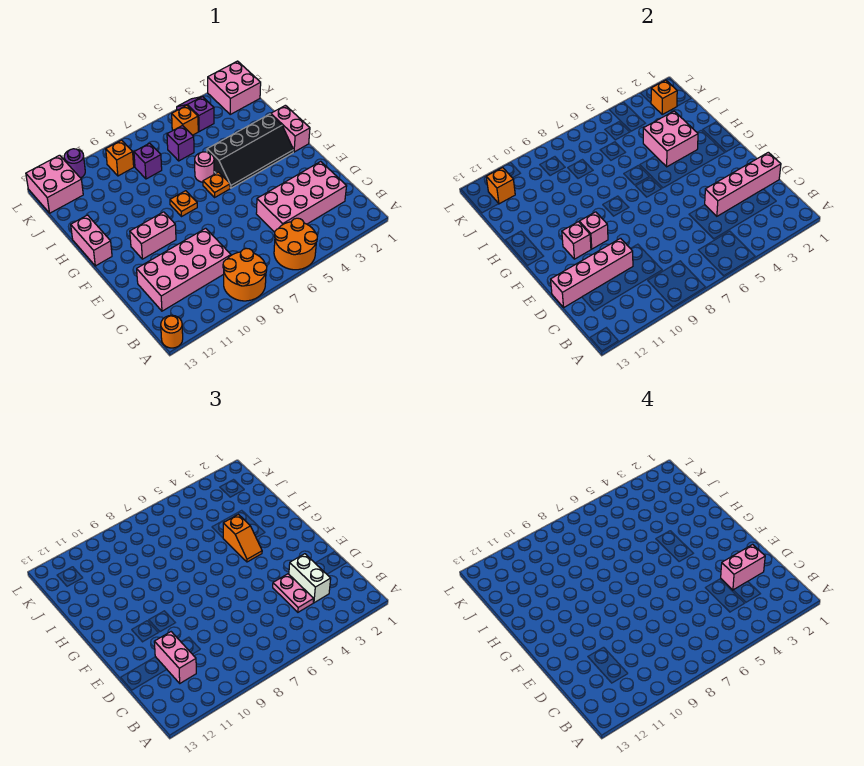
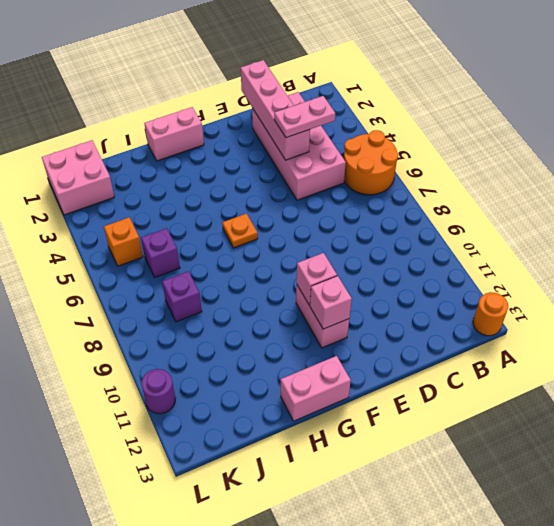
none -> orange 2x2 round brick [223,248,267,301]
none -> pink 2x4 brick [137,228,231,311]
none -> black 2x4 slope [207,114,294,188]
none -> orange 1x1 plate [170,191,197,216]

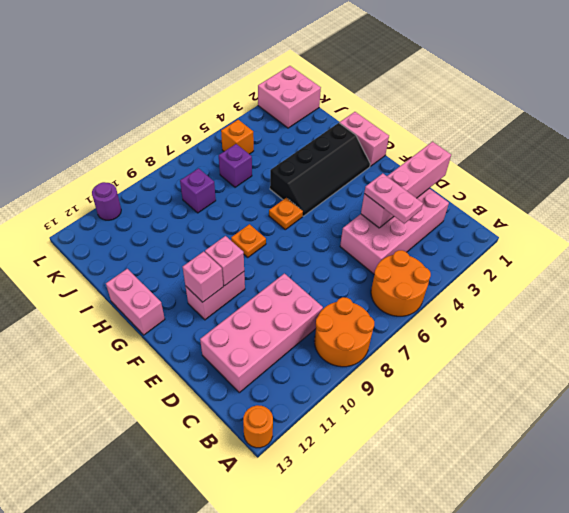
none -> pink 1x1 round brick [195,152,214,182]
none -> purple 1x2 slope [177,96,214,132]
none -> orange 1x1 brick [106,140,134,176]
none -> pink 2x2 brick [26,155,83,213]

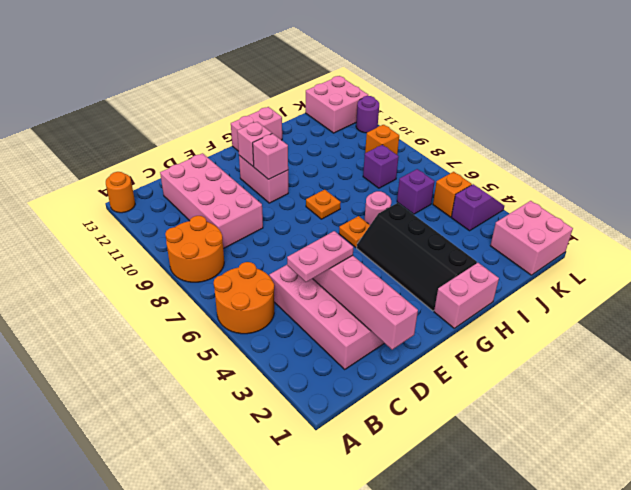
none -> pink 1x4 brick [551,238,633,307]
none -> pink 2x2 brick [643,111,698,167]
none -> orange 1x1 brick [651,80,677,114]
none -> orange 1x1 brick [486,167,515,204]

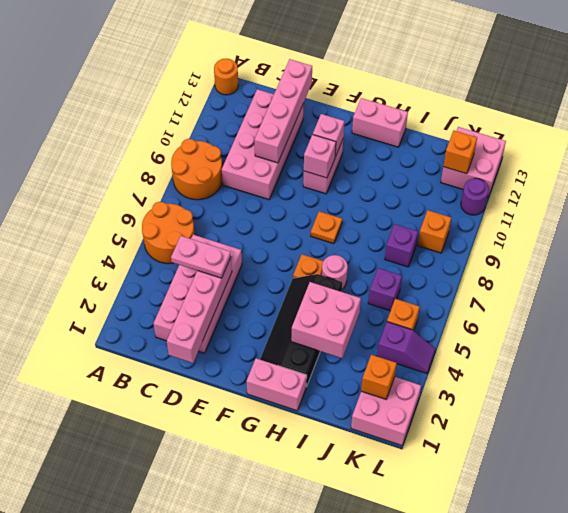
none -> white 1x2 brick [289,554,331,603]
none -> pink 1x2 brick [154,632,196,683]
none -> orange 1x2 slope [223,515,262,562]
none -> pink 1x2 brick [721,544,765,590]

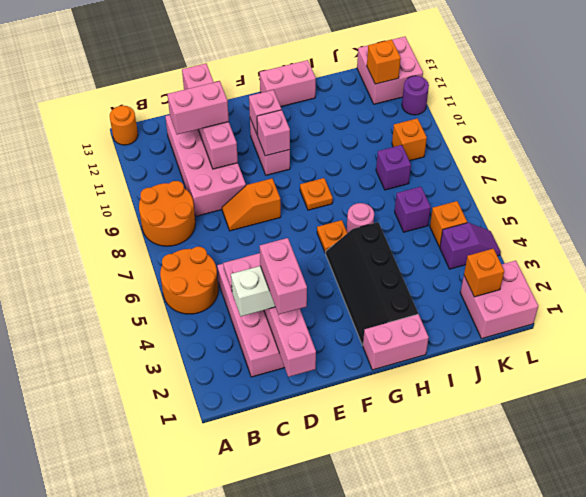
orange 1x2 slope [222,178,281,231] -> orange 1x2 slope moved to [223,515,262,562]
none -> pink 2x2 brick [643,111,698,167]

